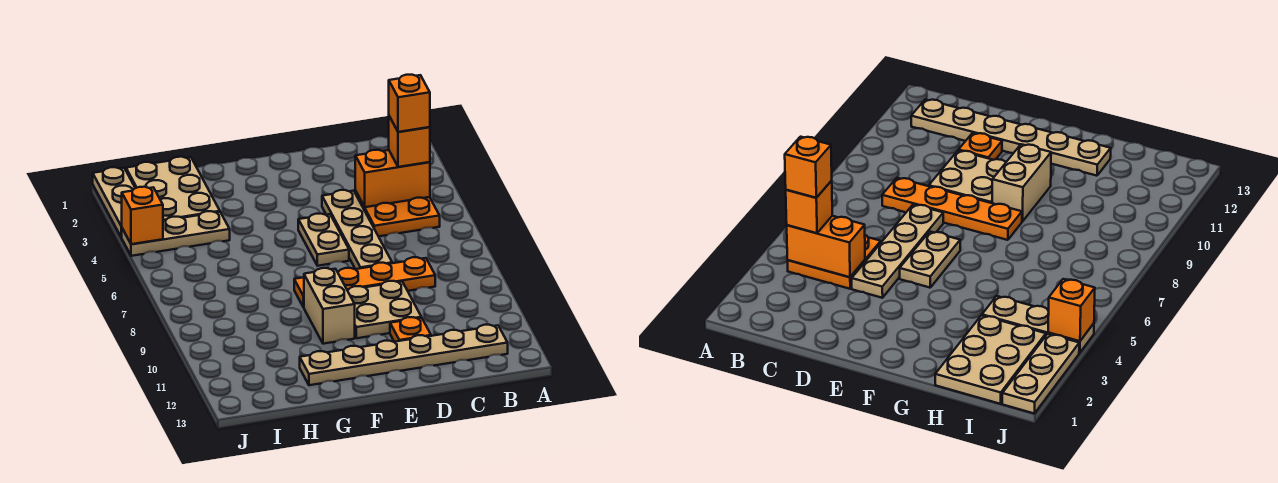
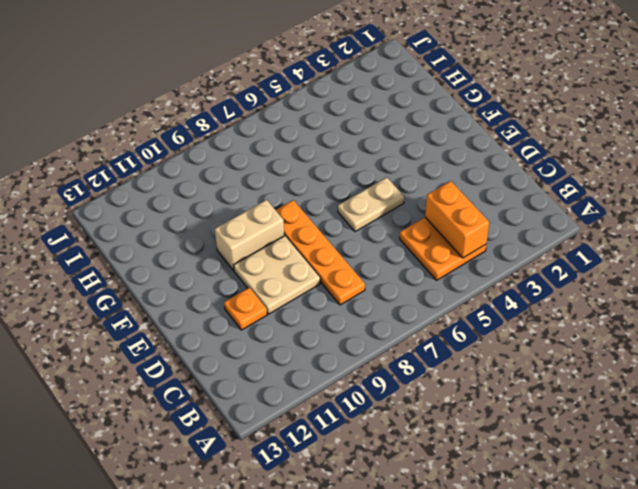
none -> tan 1x6 plate [300,325,508,385]
none -> tan 1x4 plate [322,190,392,269]
none -> tan 2x3 plate [126,157,220,221]

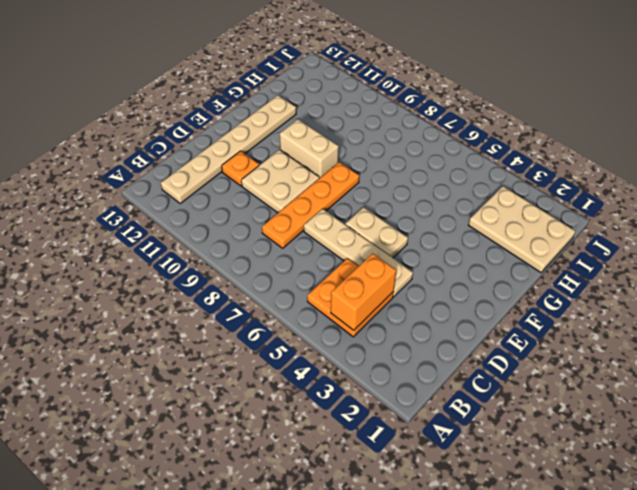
none -> tan 1x3 plate [121,211,230,256]
none -> tan 1x3 plate [93,167,135,237]
none -> orange 1x1 brick [121,187,163,244]

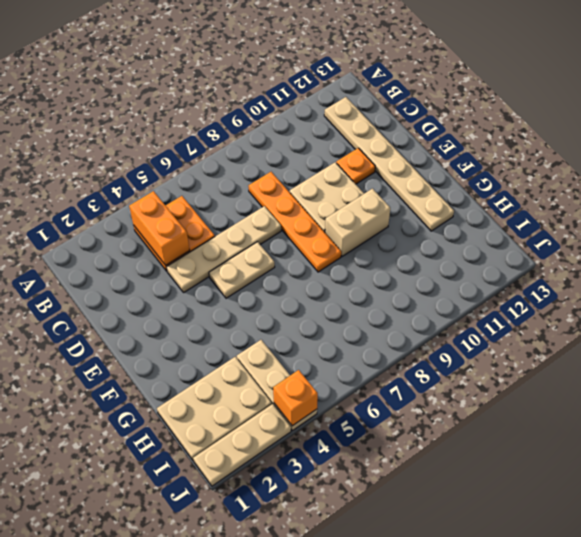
none -> orange 1x1 brick [389,116,430,167]
none -> orange 1x1 brick [389,75,430,132]

